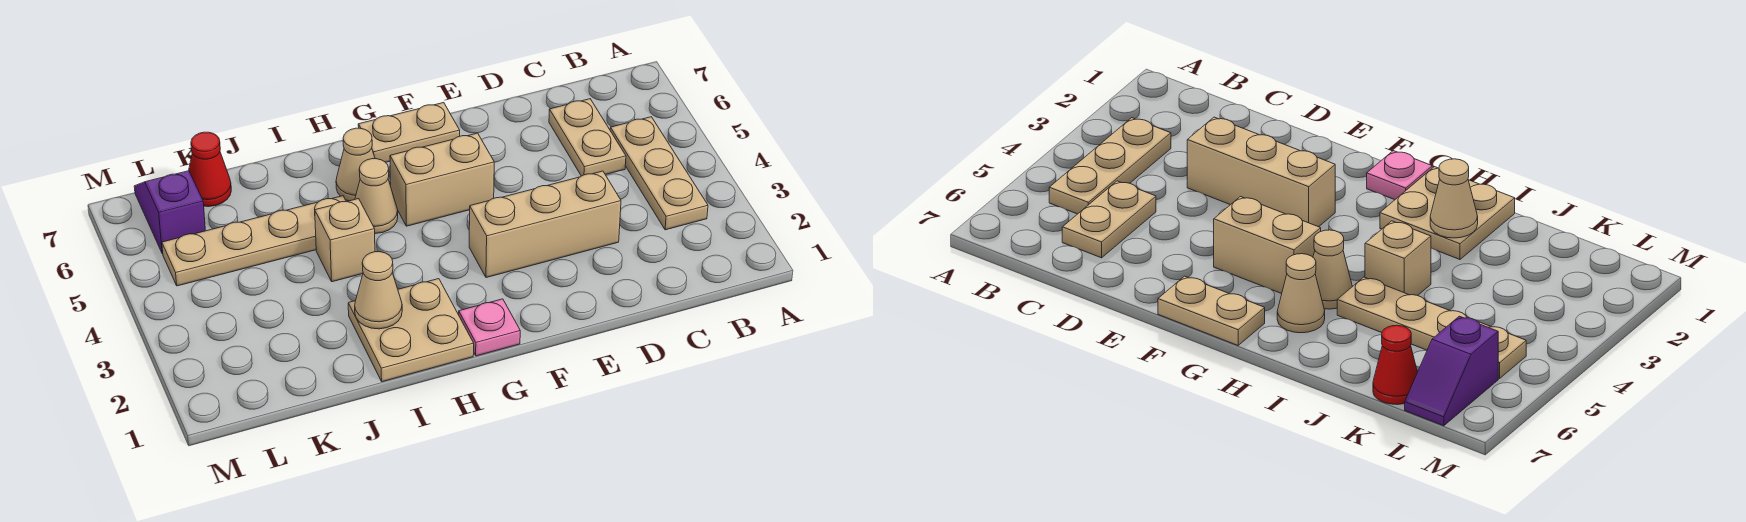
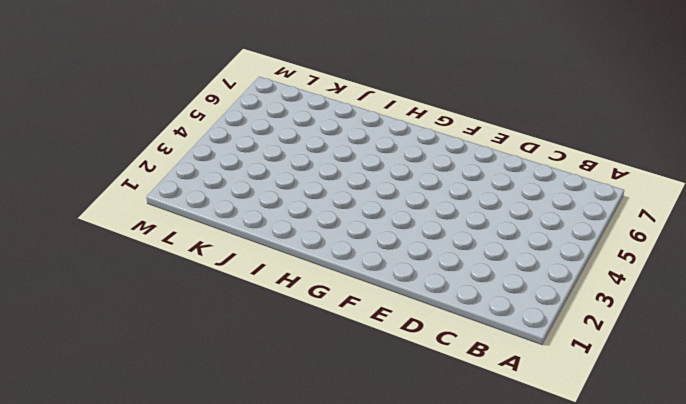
none -> tan 1x3 plate [610,117,708,230]
none -> tan 1x2 plate [549,99,626,176]
none -> tan 1x3 brick [469,171,621,278]

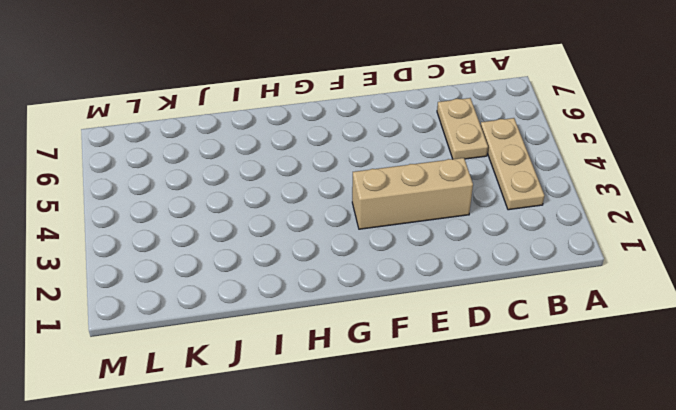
none -> tan 1x2 brick [390,133,494,226]
none -> tan 1x2 plate [358,103,460,162]
none -> pink 1x1 plate [459,299,520,356]

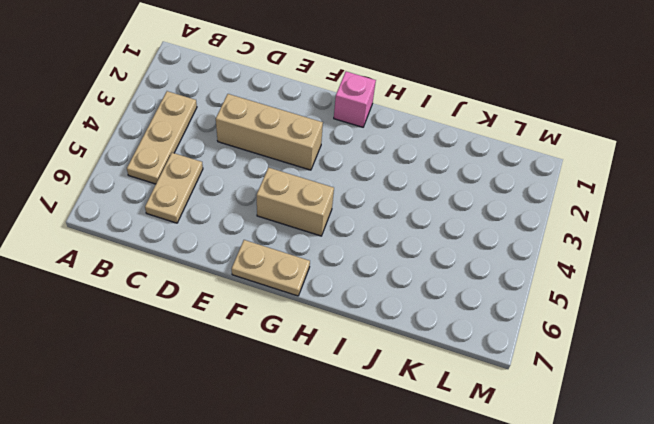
pink 1x1 brick [334,72,376,127] -> pink 1x1 plate [459,299,520,356]
none -> tan 2x2 plate [348,279,474,382]
none -> tan 1x1 cone [355,159,398,233]
none -> tan 1x1 cone [336,128,375,201]

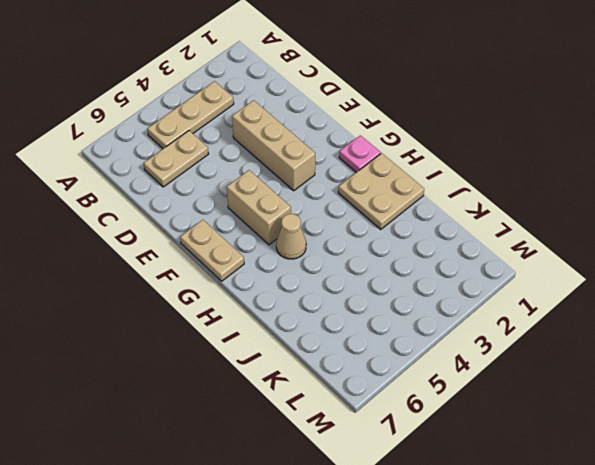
none -> tan 1x1 cone [336,128,375,201]
none -> tan 1x1 brick [315,199,375,282]
none -> tan 1x4 plate [162,196,346,286]

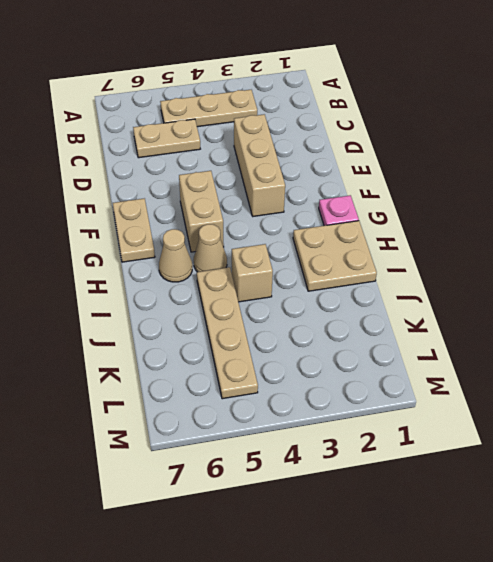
none -> red 1x1 cone [189,132,231,207]
none -> purple 1x2 slope [134,171,205,254]
none -> tan 1x1 cone [355,252,402,329]

